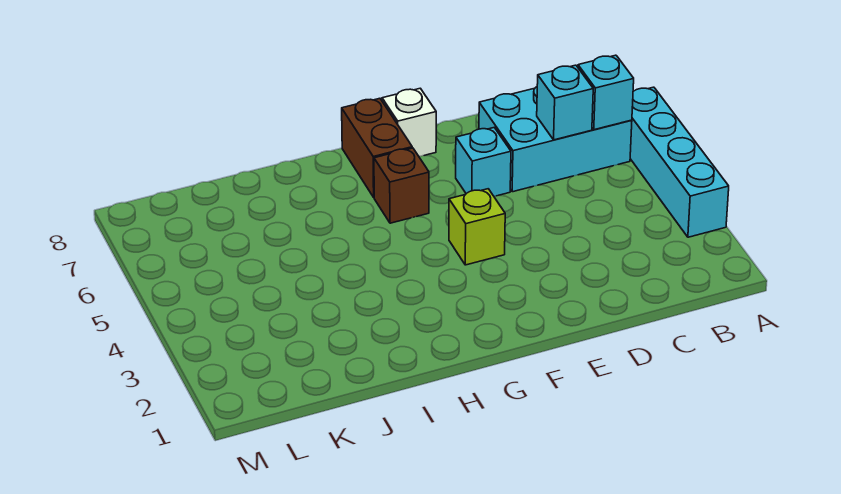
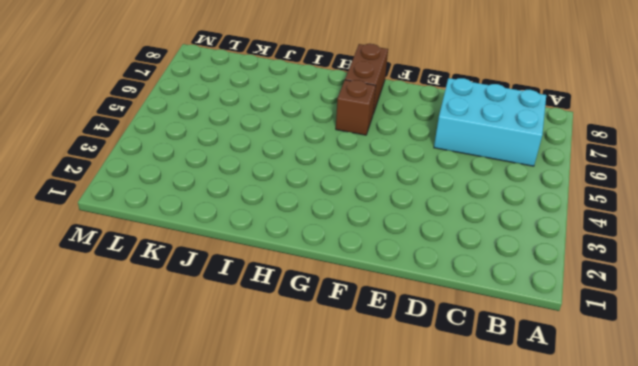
none -> cyan 1x4 brick [630,87,729,237]
none -> cyan 1x1 brick [456,128,511,196]

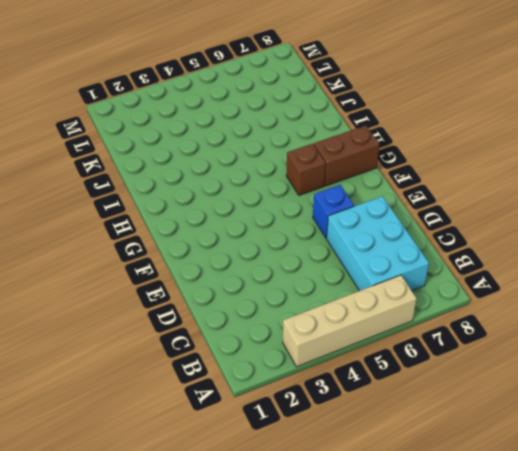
tan 1x4 brick [283,275,417,367] -> cyan 1x4 brick [630,87,729,237]
blue 1x1 brick [313,185,354,238] -> cyan 1x1 brick [456,128,511,196]
none -> lime 1x1 brick [449,189,505,265]
none -> white 1x1 brick [382,88,436,156]

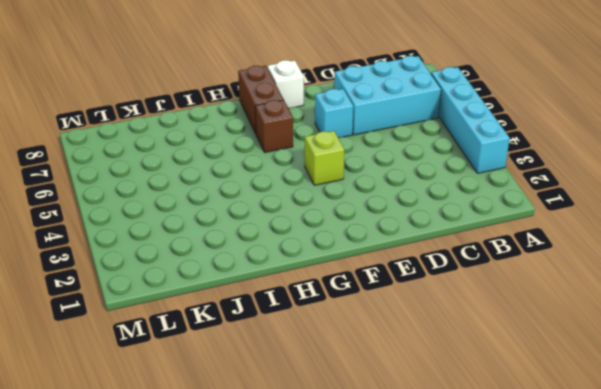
none -> cyan 1x1 brick [578,55,634,130]
none -> cyan 1x1 brick [537,65,593,140]

